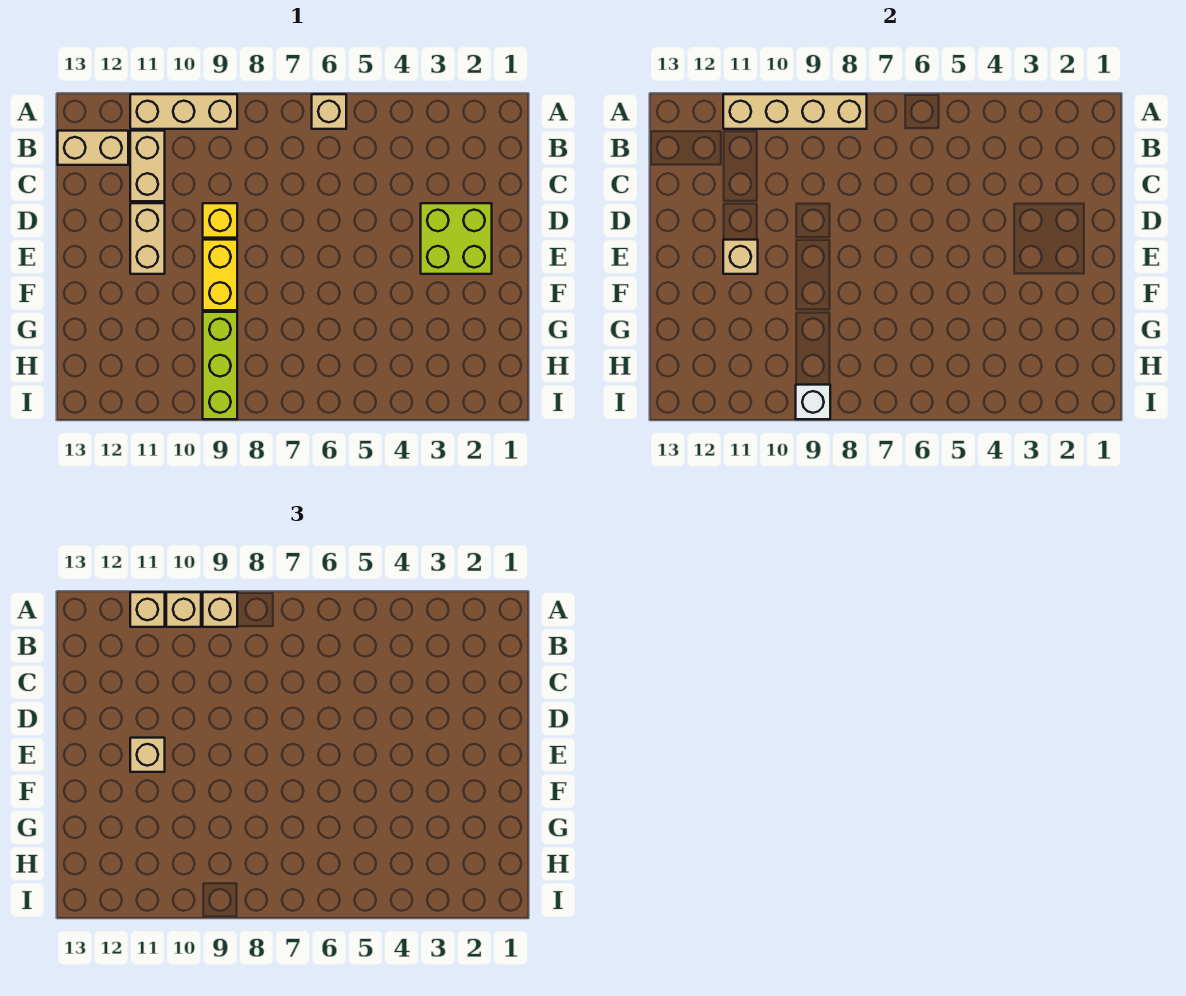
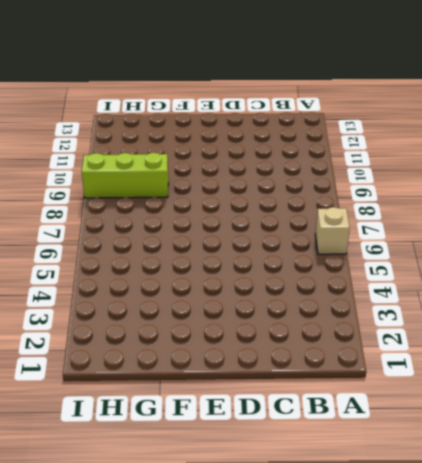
none -> tan 1x3 brick [130,94,237,129]
none -> tan 1x2 brick [130,131,165,201]
none -> tan 1x2 brick [58,131,128,165]

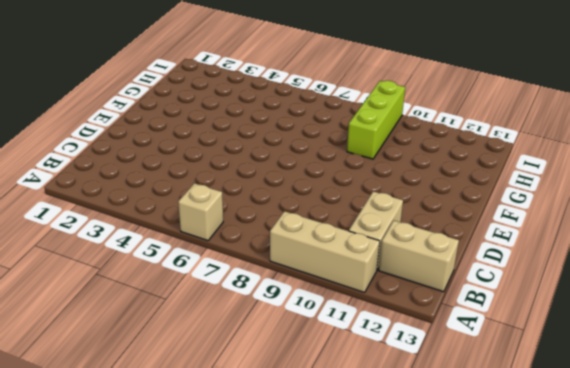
none -> lime 2x2 brick [421,203,492,274]
none -> yellow 1x1 brick [203,203,237,238]
none -> tan 1x2 brick [130,203,165,274]

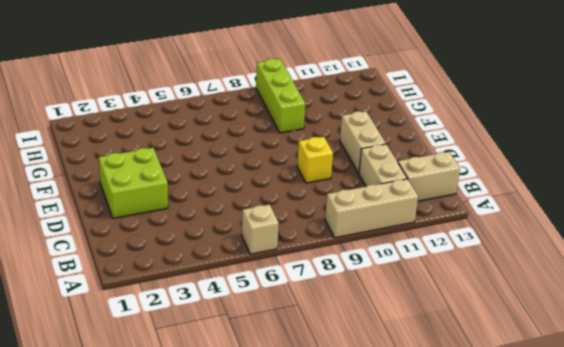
none -> yellow 1x2 brick [203,240,237,310]
none -> tan 1x4 brick [723,94,867,129]
none -> tan 1x1 brick [723,240,758,274]

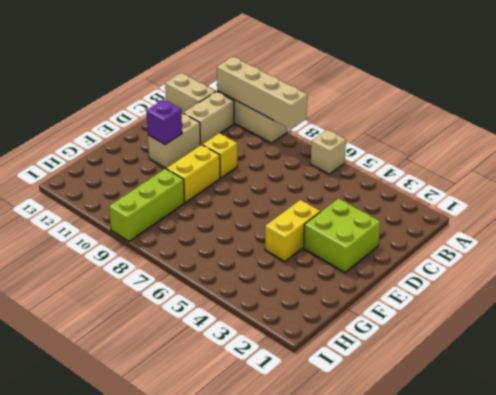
yellow 1x2 brick [265,200,320,262] -> none
purple 1x1 brick [146,99,182,144] -> tan 1x1 brick [723,240,758,274]
none -> white 1x1 brick [796,385,830,419]
none -> tan 1x1 brick [203,592,237,627]
none -> tan 1x1 brick [166,592,201,627]

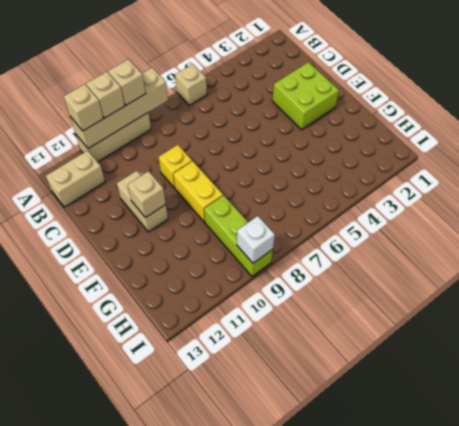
none -> tan 1x2 brick [130,131,165,201]
none -> tan 1x1 brick [130,738,165,772]

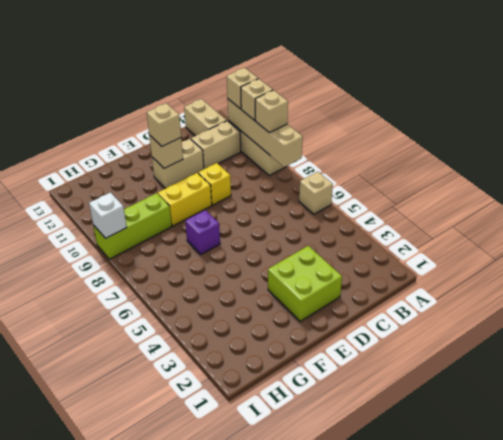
purple 1x1 brick [185,210,220,254] -> none

